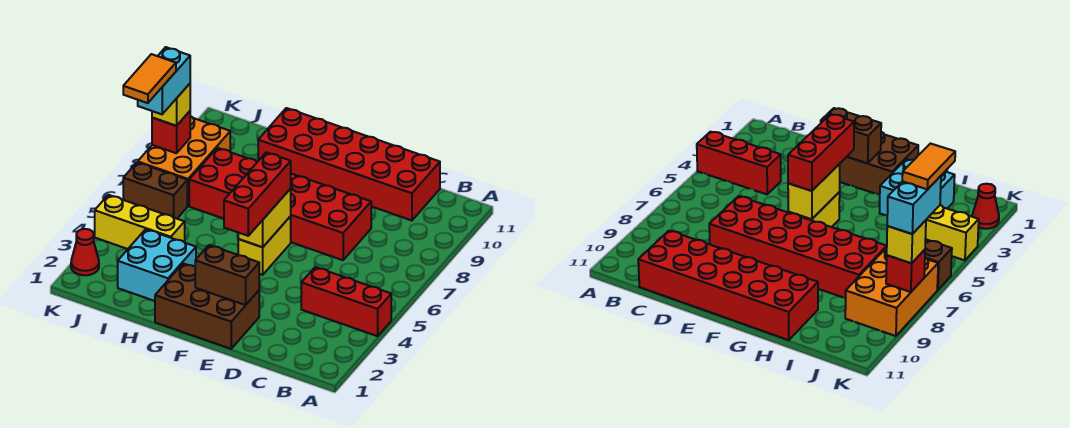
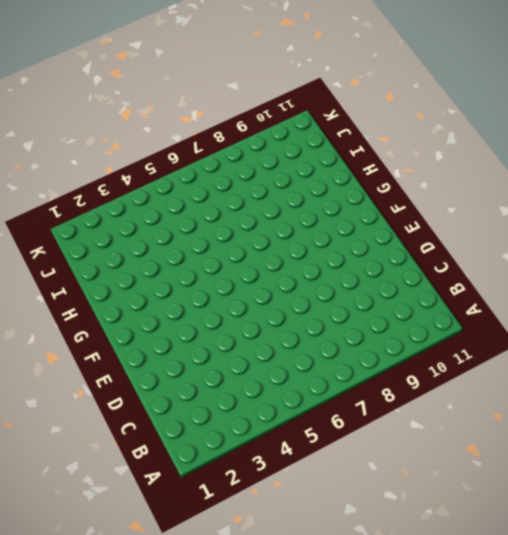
none -> red 1x3 brick [301,267,391,336]
none -> red 2x6 brick [258,108,440,220]
none -> red 2x6 brick [189,148,371,260]

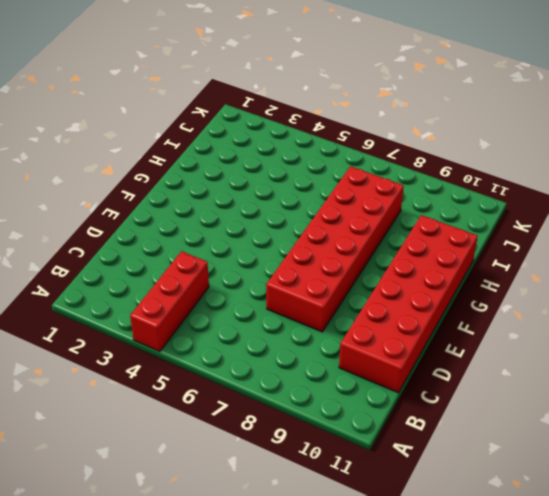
none -> brown 2x3 brick [155,264,259,349]
none -> yellow 1x2 brick [238,216,291,275]
none -> cyan 2x2 brick [118,229,196,301]

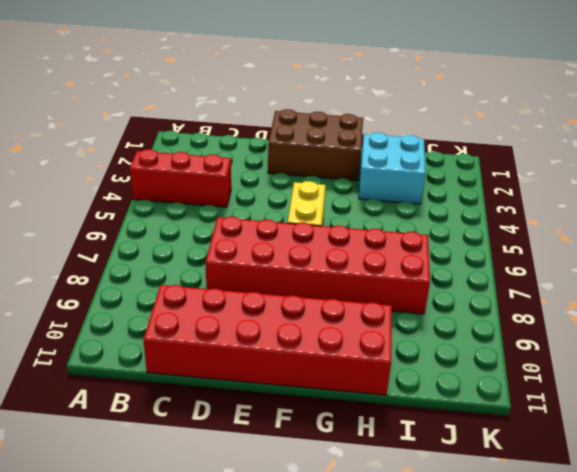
none -> yellow 1x3 brick [95,195,185,249]
none -> brown 1x2 brick [123,162,187,219]
none -> orange 2x3 brick [138,116,230,206]

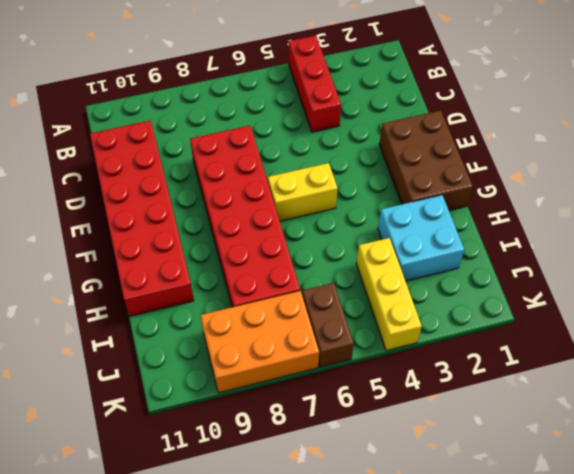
none -> red 1x1 cone [71,229,99,275]
none -> brown 1x2 brick [195,245,259,305]
none -> yellow 1x2 brick [238,189,291,247]

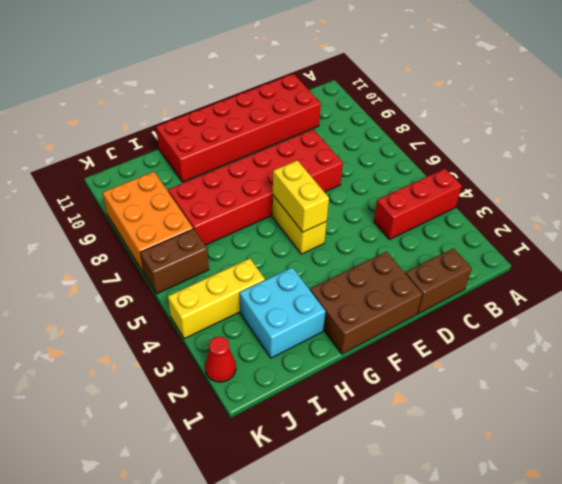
brown 1x2 brick [406,248,472,314] -> brown 1x2 brick moved to [195,245,259,305]
none -> red 1x1 brick [152,111,190,153]
none -> red 1x3 brick [224,152,291,236]
none -> yellow 1x1 brick [152,84,190,126]

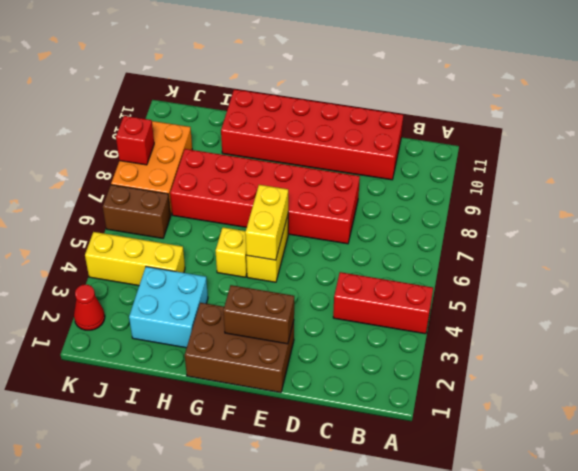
yellow 1x1 brick [216,227,247,277] -> yellow 1x1 brick moved to [152,84,190,126]
none -> red 1x3 brick [224,152,291,236]
none -> cyan 1x2 brick [138,47,190,114]
none -> orange 1x2 tile [123,54,176,103]

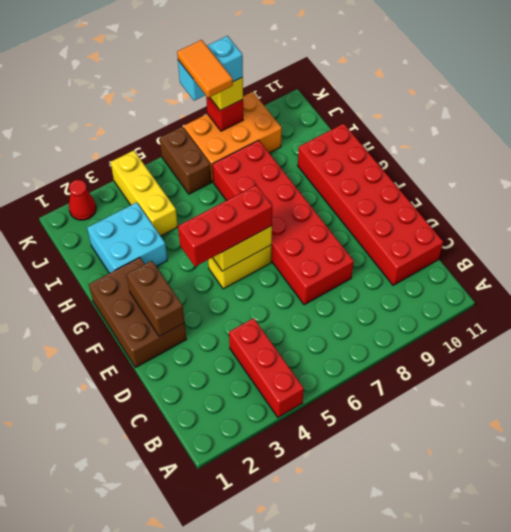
orange 1x2 tile [177,40,233,98] -> orange 1x2 tile turned to [123,54,176,103]

